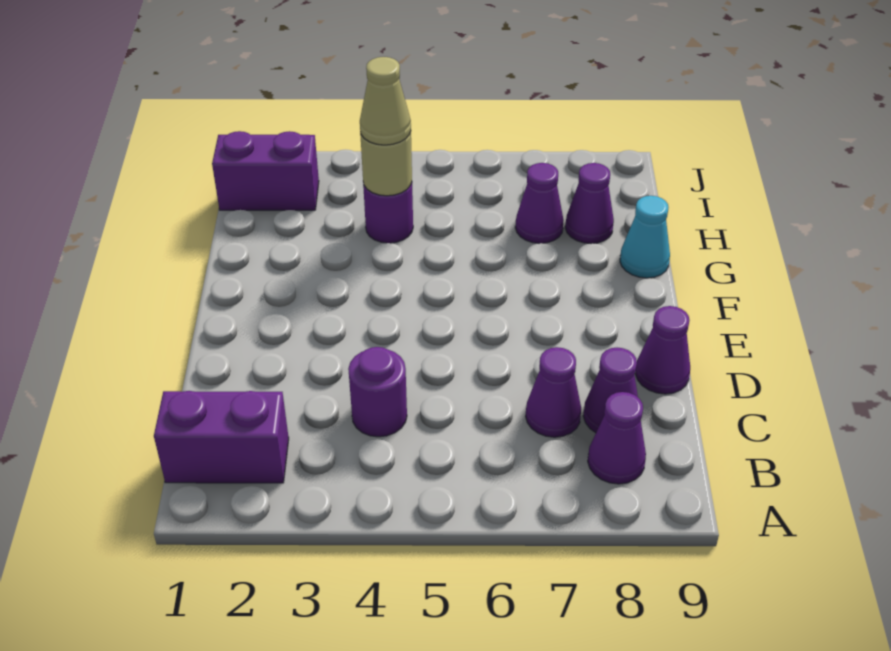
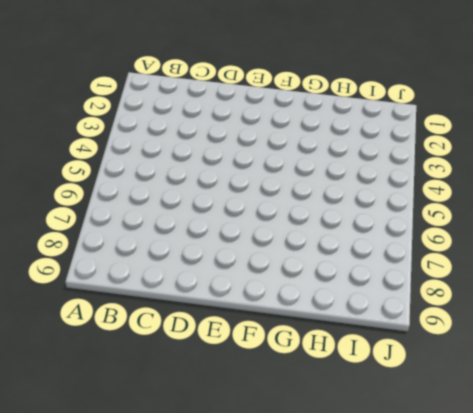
none -> purple 1x2 brick [154,391,289,483]
none -> purple 1x1 cone [588,392,646,484]
none -> purple 1x1 round brick [348,347,407,437]

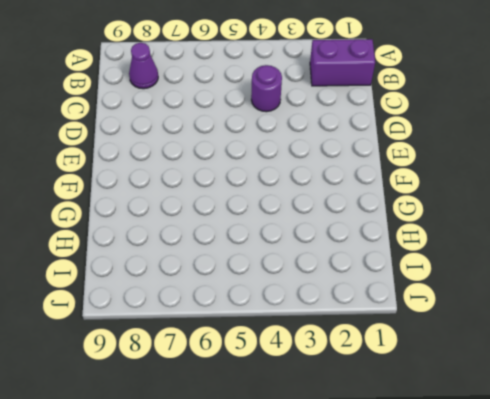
none -> purple 1x1 cone [526,347,581,437]
none -> purple 1x1 cone [583,348,638,433]
none -> purple 1x1 cone [635,306,690,394]

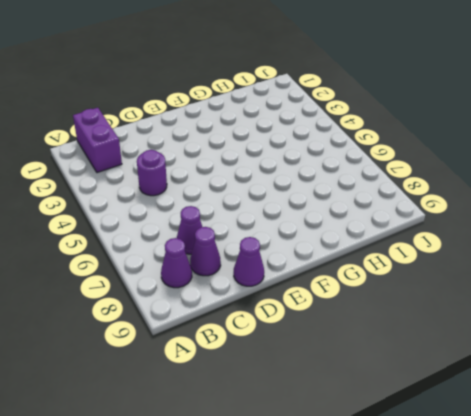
none -> cyan 1x1 cone [620,196,670,278]
none -> purple 1x1 round brick [363,183,413,243]
none -> purple 1x1 cone [515,163,564,243]

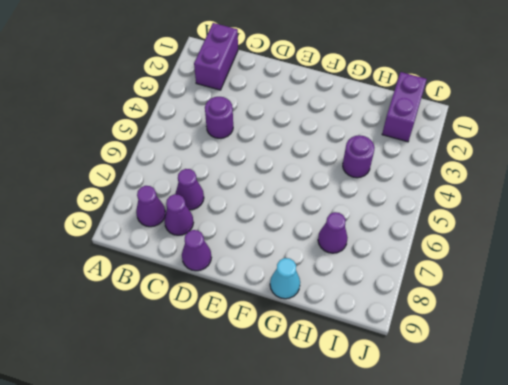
none -> purple 1x1 cone [565,163,614,244]
none -> tan 1x1 round brick [360,132,412,196]
none -> tan 1x1 cone [360,57,411,145]

